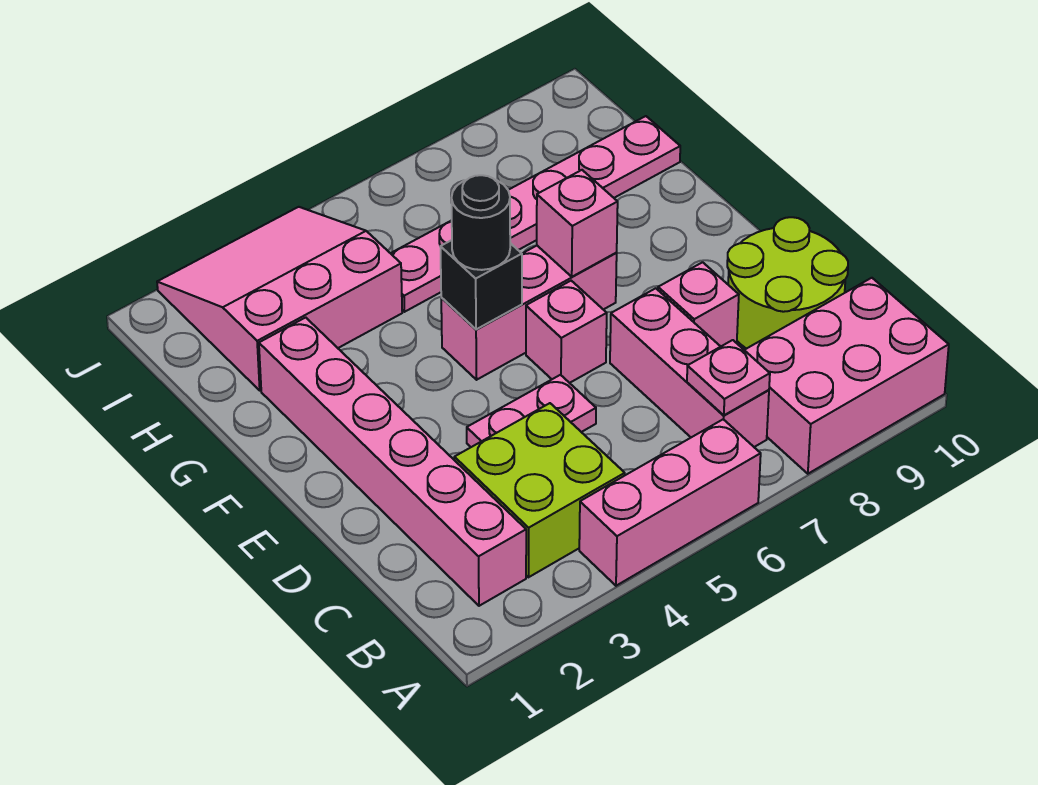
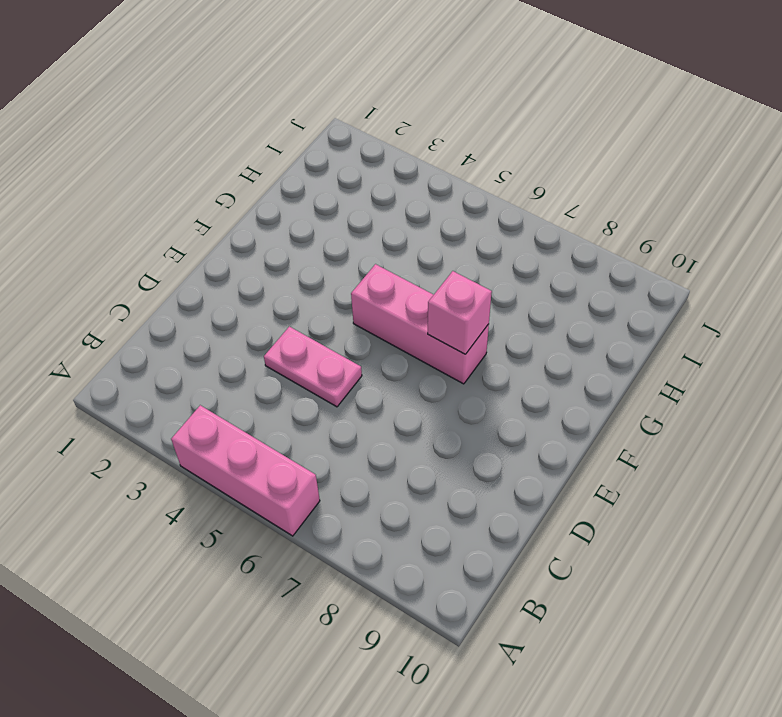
none -> pink 2x3 brick [745,278,949,474]
none -> pink 1x6 brick [259,317,526,606]
none -> lime 2x2 brick [454,403,625,577]

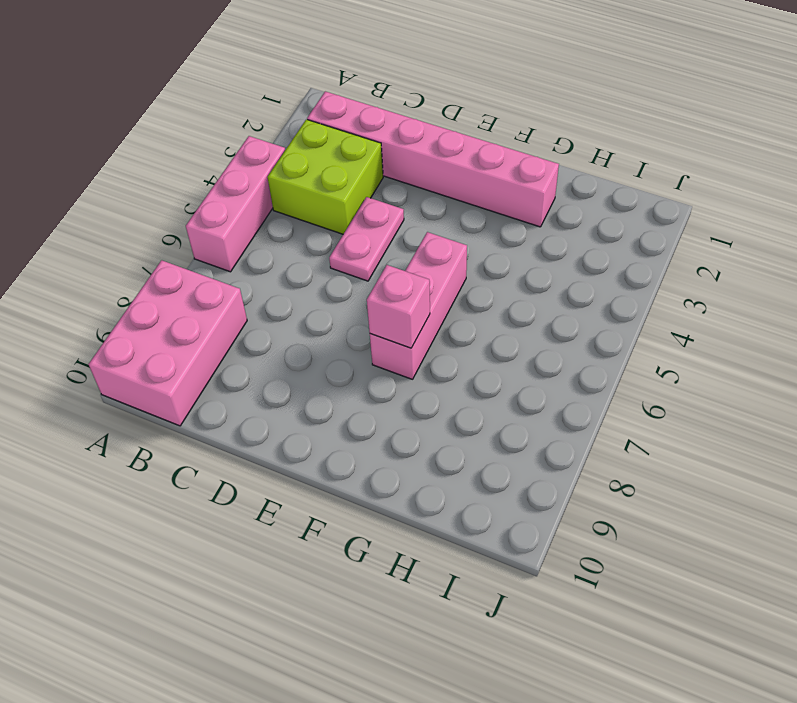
none -> pink 1x3 brick [610,288,769,447]
none -> lime 2x2 round brick [727,217,848,349]
none -> pink 1x1 brick [658,262,739,346]

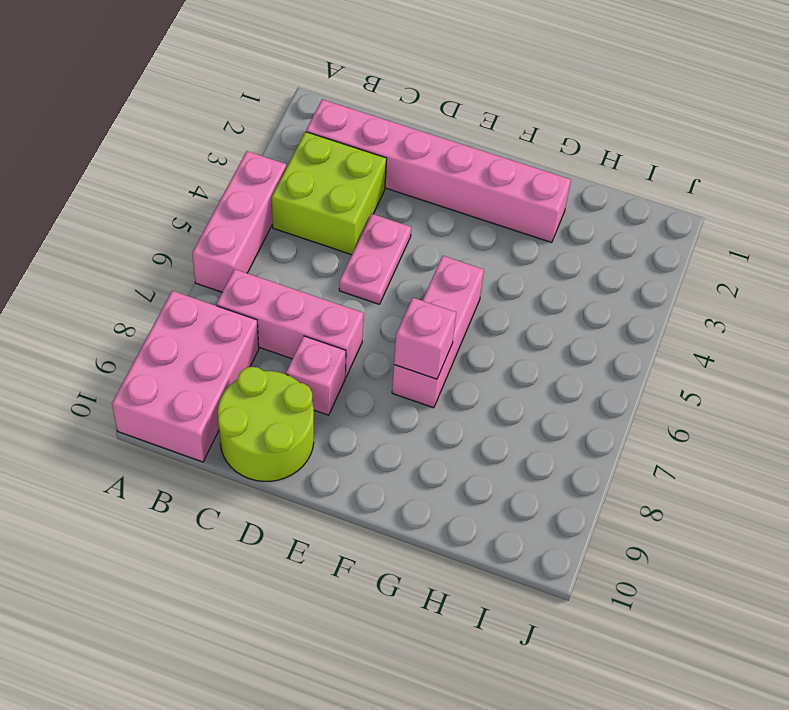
none -> pink 1x1 brick [526,281,607,383]
none -> pink 3x3 slope [157,207,402,390]
none -> pink 1x6 plate [391,116,680,312]

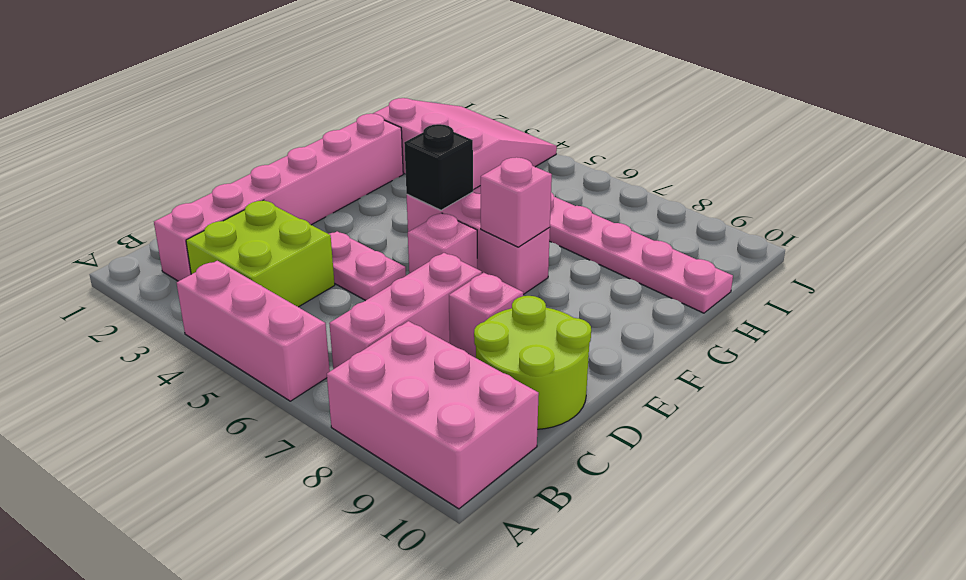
none -> pink 1x1 plate [687,340,770,415]
none -> black 1x1 round brick [451,175,510,270]

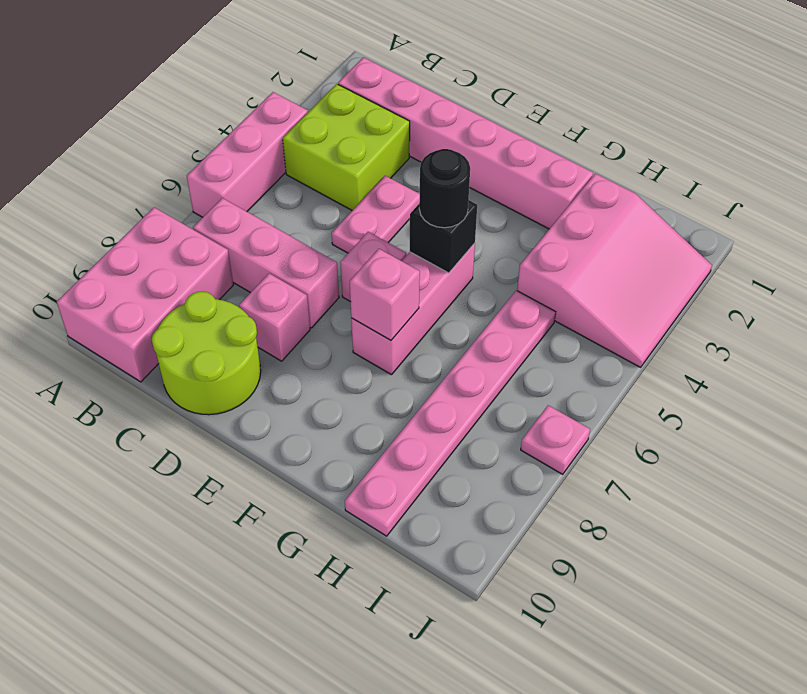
pink 1x1 plate [521,405,590,474] -> pink 1x1 plate moved to [687,340,770,415]

